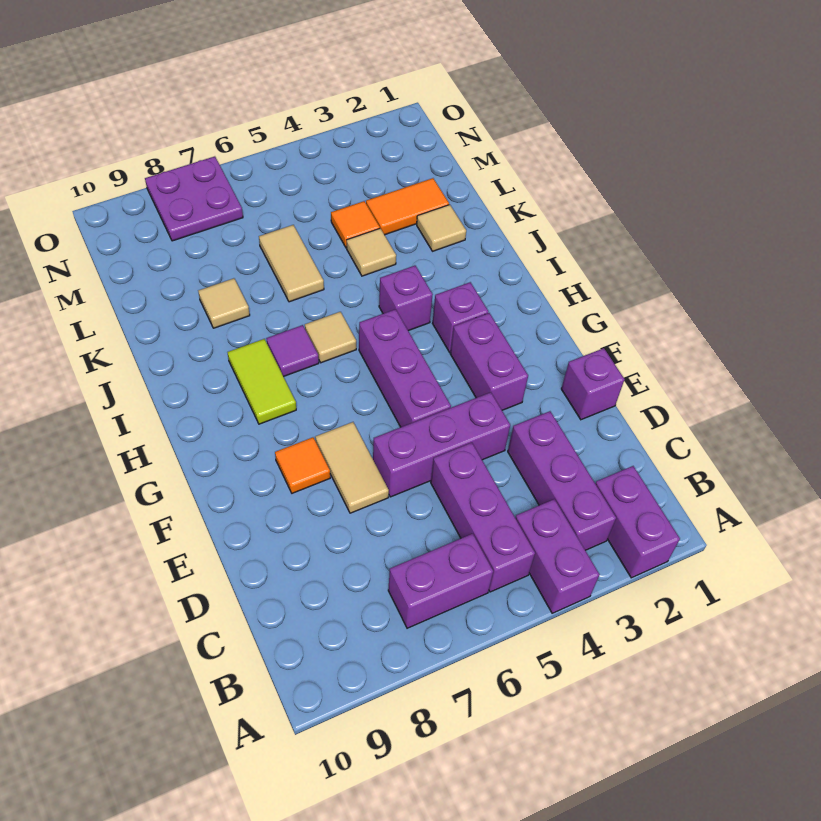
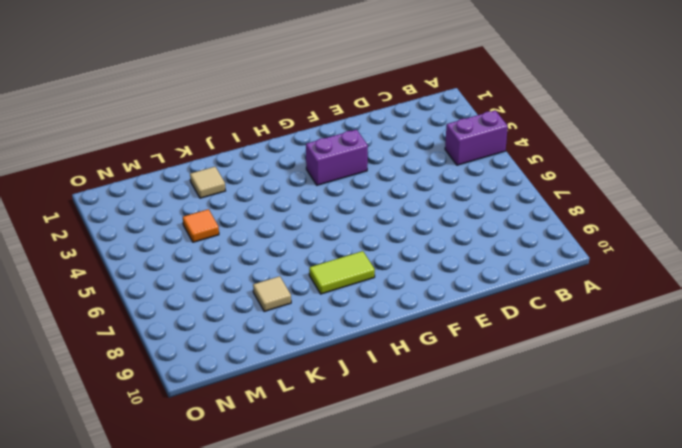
none -> purple 1x2 brick [595,466,680,578]
none -> purple 1x3 brick [508,411,616,550]
none -> purple 1x3 brick [431,443,535,592]

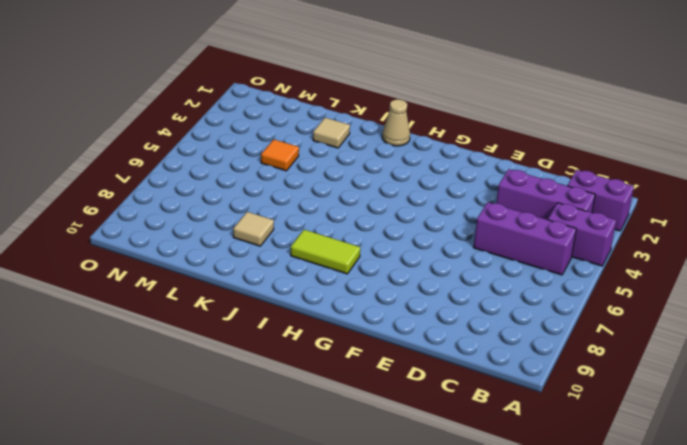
tan 1x1 cone [382,99,410,146] -> none
none -> purple 1x2 brick [388,534,493,628]
none -> purple 1x1 brick [561,348,624,420]
none -> purple 1x3 brick [373,392,510,497]

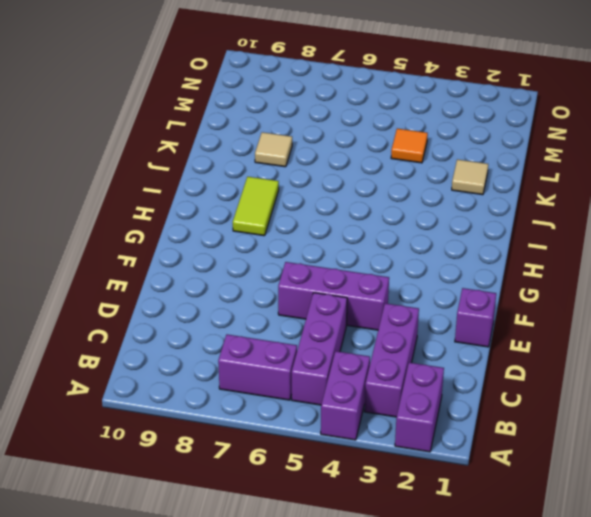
none -> tan 1x2 tile [315,422,389,513]
none -> purple 1x2 brick [450,313,528,410]
none -> purple 1x3 brick [359,309,451,427]

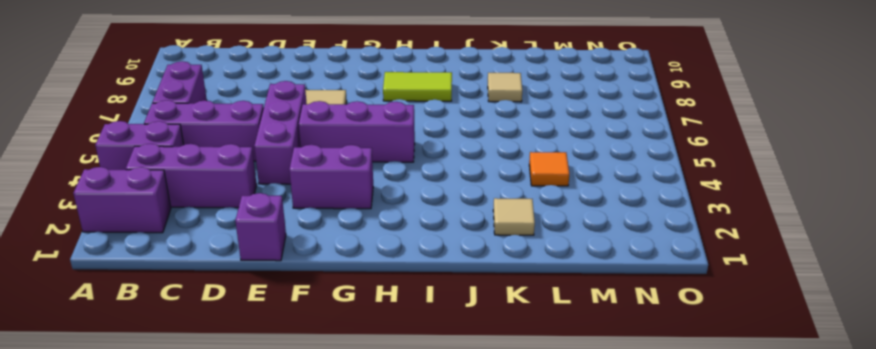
none -> orange 1x1 tile [275,437,330,493]
none -> purple 1x1 brick [433,282,488,352]
none -> purple 1x1 brick [379,266,433,331]

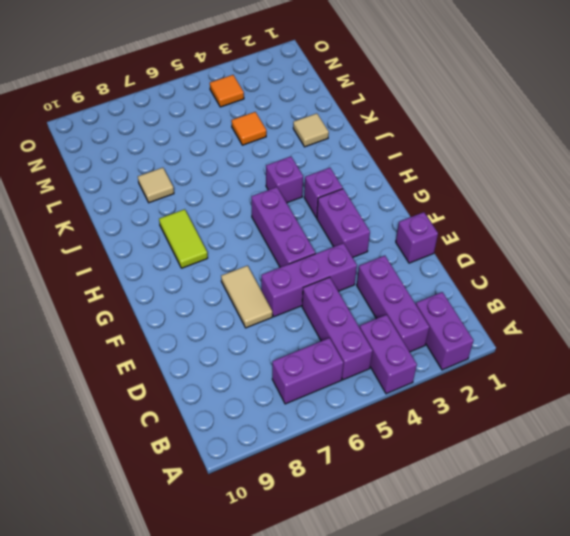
orange 1x1 tile [210,75,244,107] -> orange 1x1 tile moved to [275,437,330,493]
none -> tan 1x1 tile [305,312,356,363]
none -> purple 1x1 tile [266,325,319,377]
none -> tan 1x1 tile [347,228,396,276]

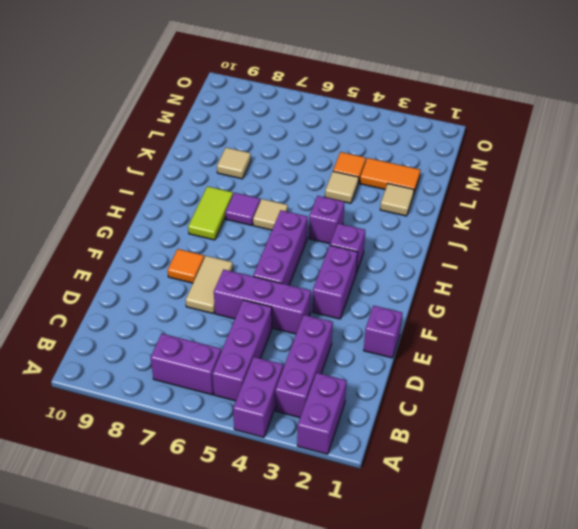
none -> tan 1x2 tile [259,225,324,302]
none -> purple 2x2 plate [145,156,243,241]

